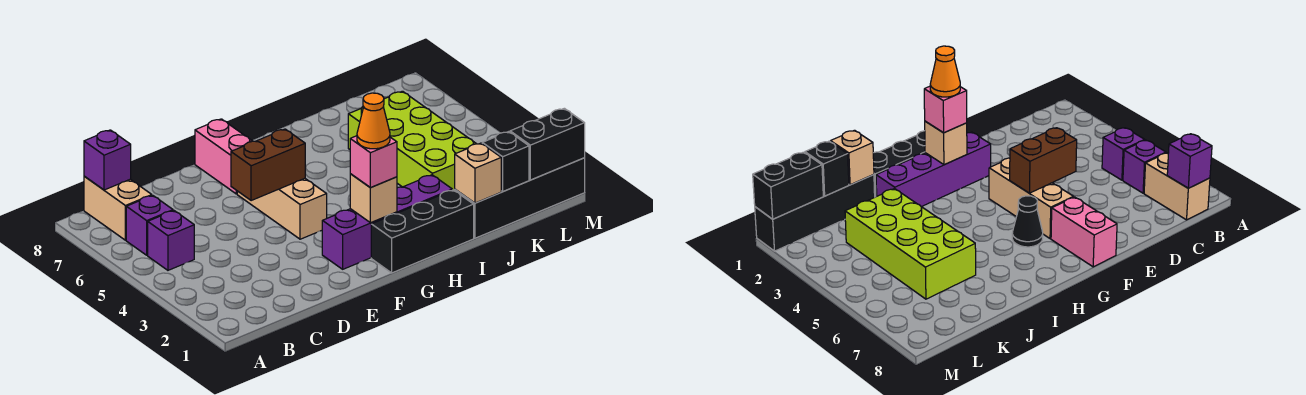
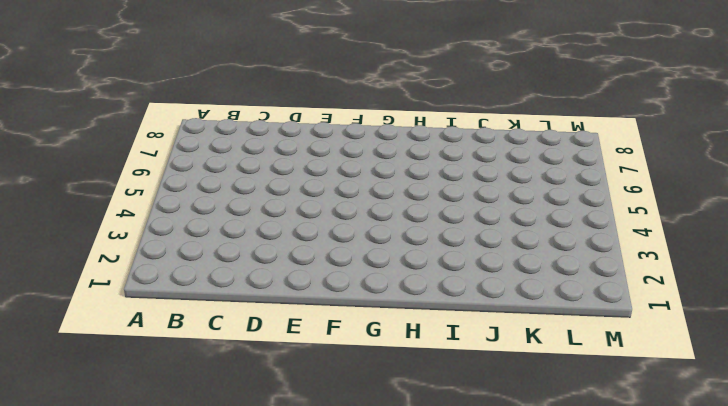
none -> purple 1x1 brick [148,211,194,270]
none -> purple 1x1 brick [126,195,173,255]
none -> tan 1x2 brick [84,176,152,240]

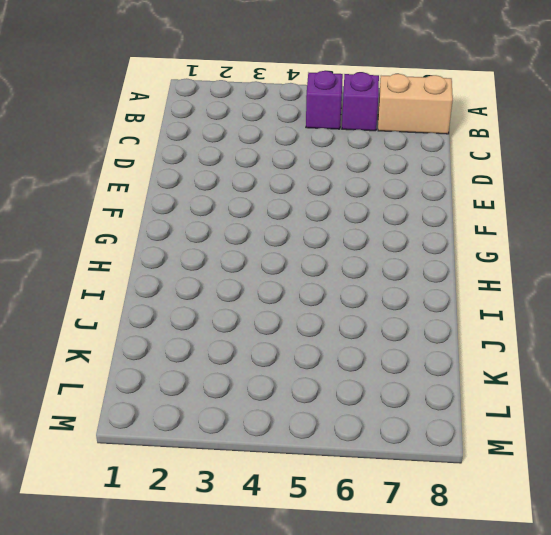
none -> purple 1x4 brick [322,175,452,269]
none -> tan 1x3 brick [237,178,327,239]
none -> pink 1x2 brick [195,119,252,194]

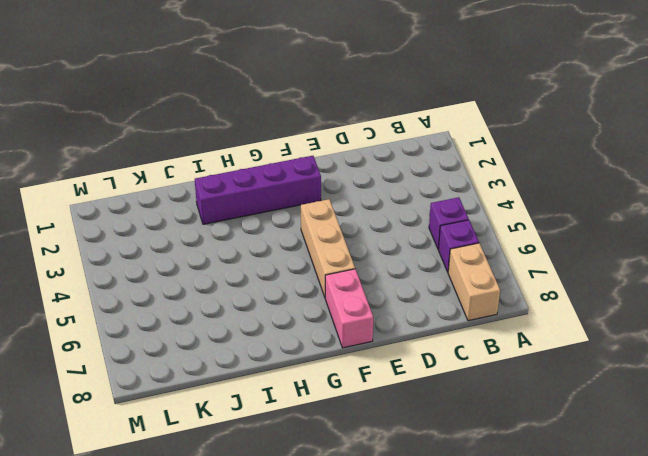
none -> black 1x3 brick [371,190,474,273]
none -> black 1x1 cone [1012,196,1043,247]
none -> black 1x4 brick [455,158,585,238]

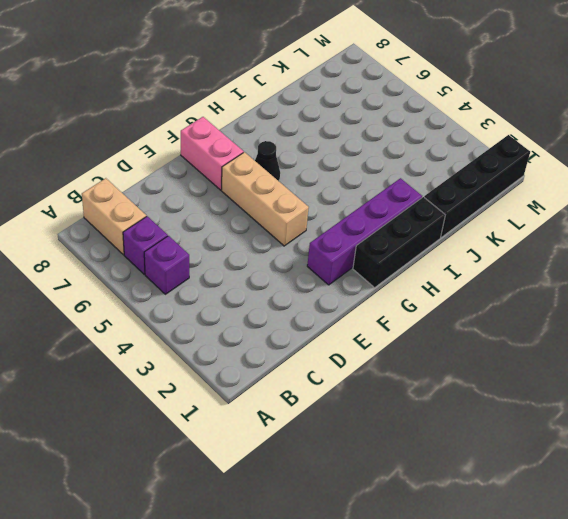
none -> lime 2x4 brick [348,91,476,191]
none -> purple 1x1 brick [84,130,131,190]
none -> brown 1x2 brick [231,129,305,201]

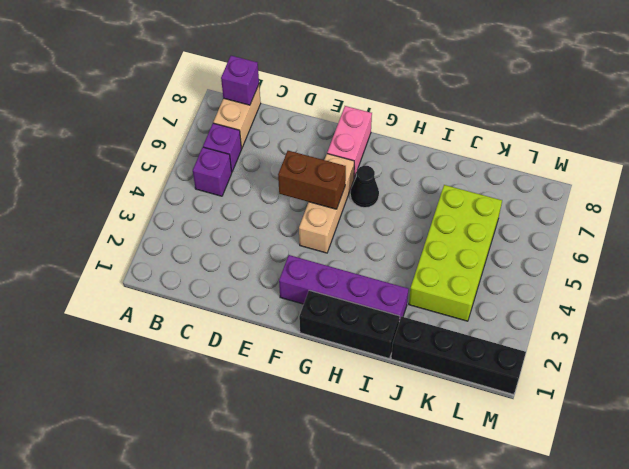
none -> tan 1x1 brick [350,174,397,223]
none -> tan 1x1 brick [455,143,501,203]
none -> black 1x1 brick [482,132,529,191]

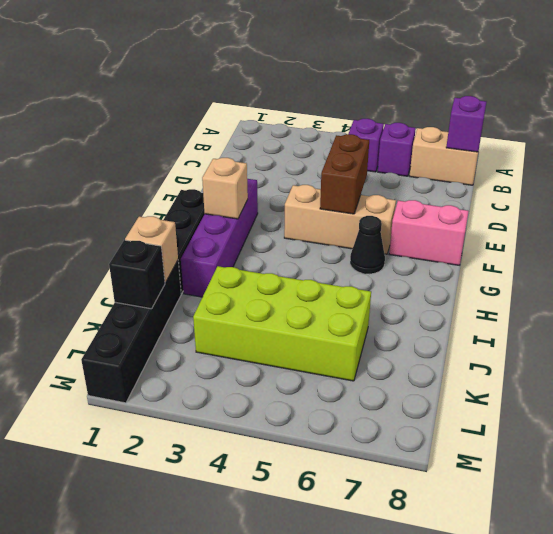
none -> black 1x2 brick [510,108,585,180]
none -> pink 1x1 brick [350,136,397,187]
none -> orange 1x1 cone [357,93,390,149]

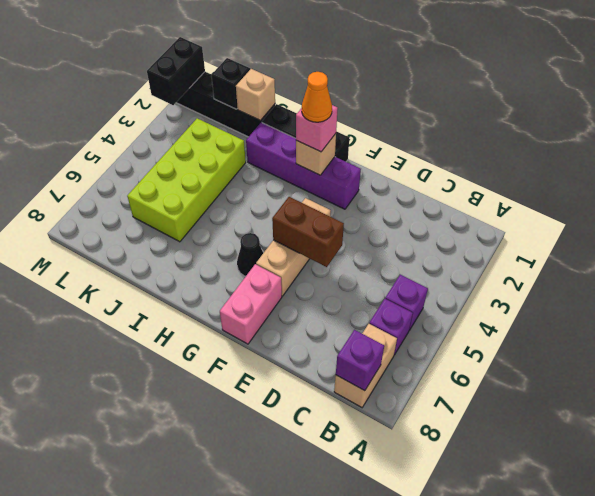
black 1x2 brick [147,37,205,105] -> black 1x2 brick turned to [510,108,585,180]

